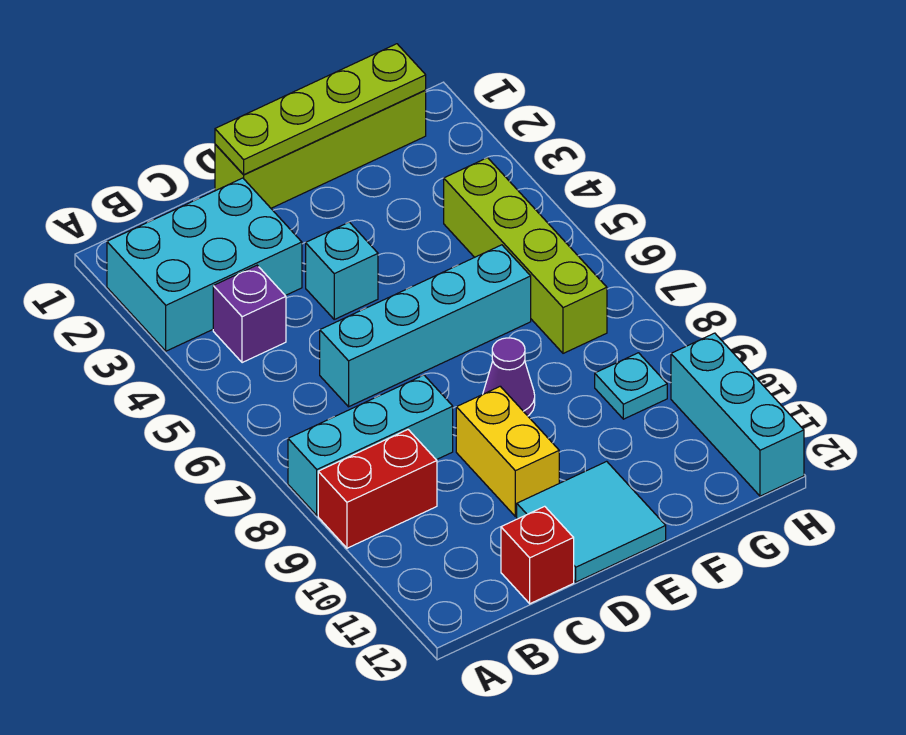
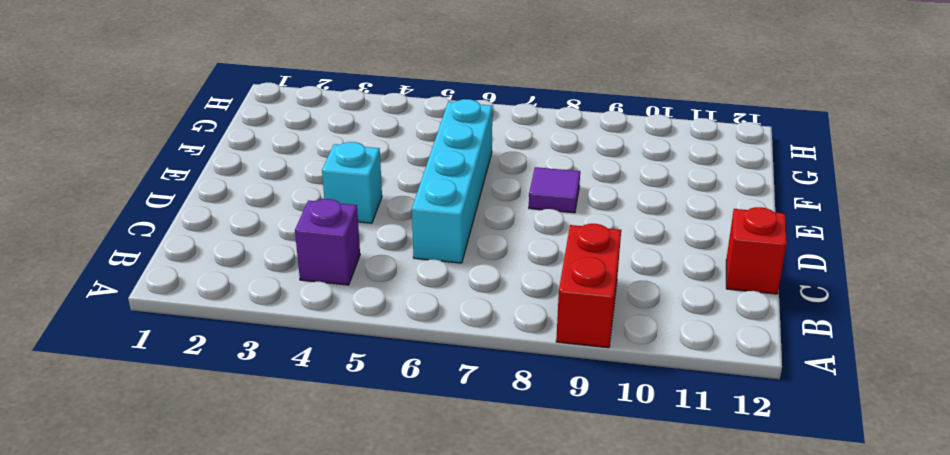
purple 1x1 tile [529,167,580,213] -> purple 1x1 cone [483,338,535,416]
none -> cyan 2x3 brick [107,178,302,351]
none -> cyan 1x3 brick [288,375,453,515]
none -> lime 1x4 brick [215,90,426,208]

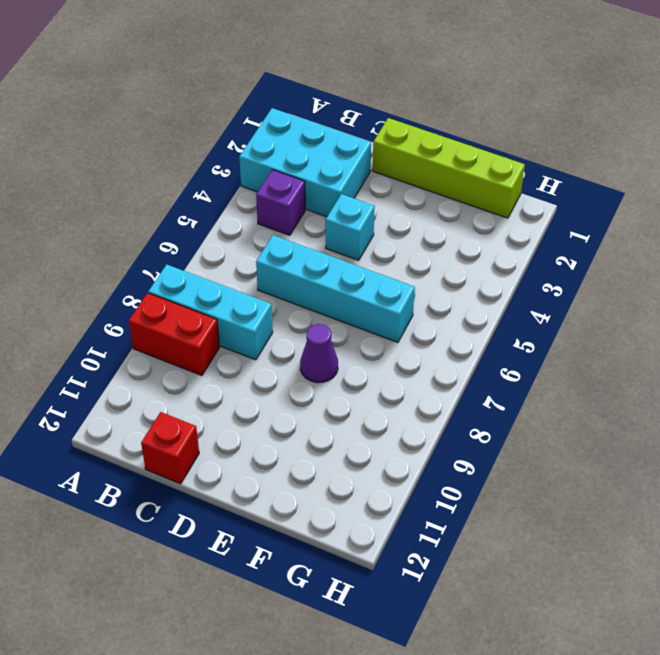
none -> yellow 1x2 brick [456,386,559,517]
none -> cyan 2x2 tile [517,461,666,582]
none -> lime 1x4 brick [444,158,607,353]

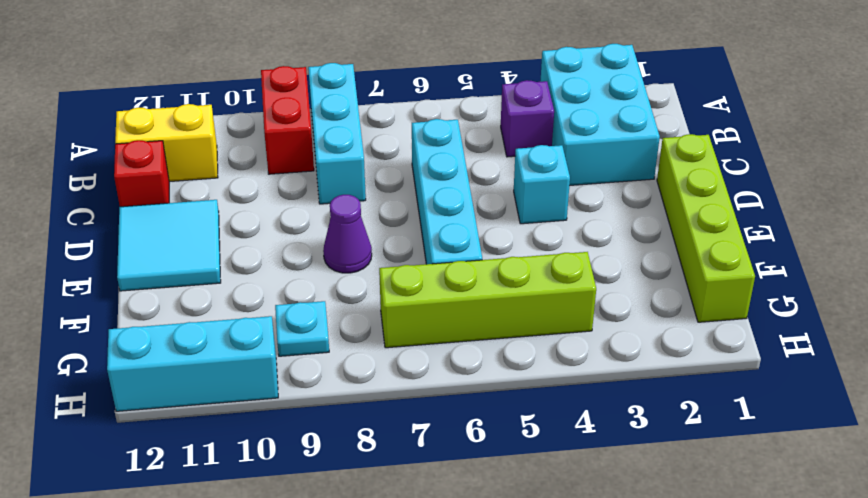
yellow 1x2 brick [115,104,218,182] -> yellow 1x2 brick moved to [456,386,559,517]
none -> lime 1x4 plate [215,44,426,175]

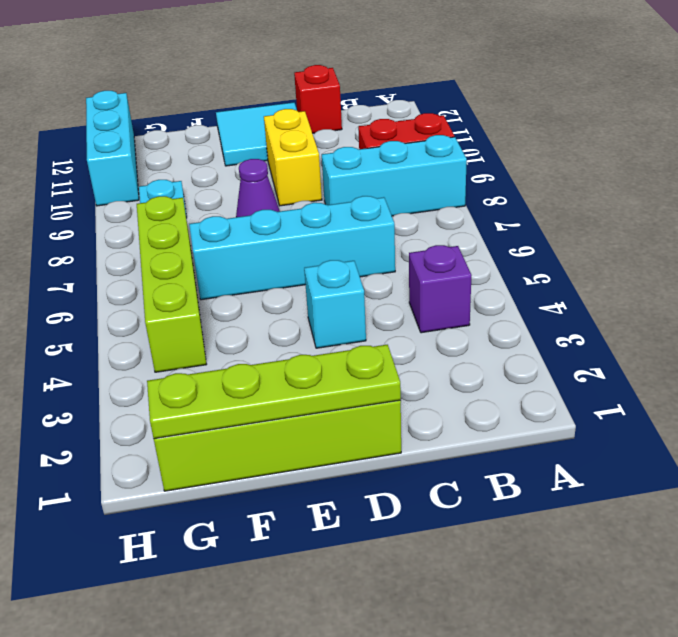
none -> cyan 2x3 brick [107,178,302,351]

